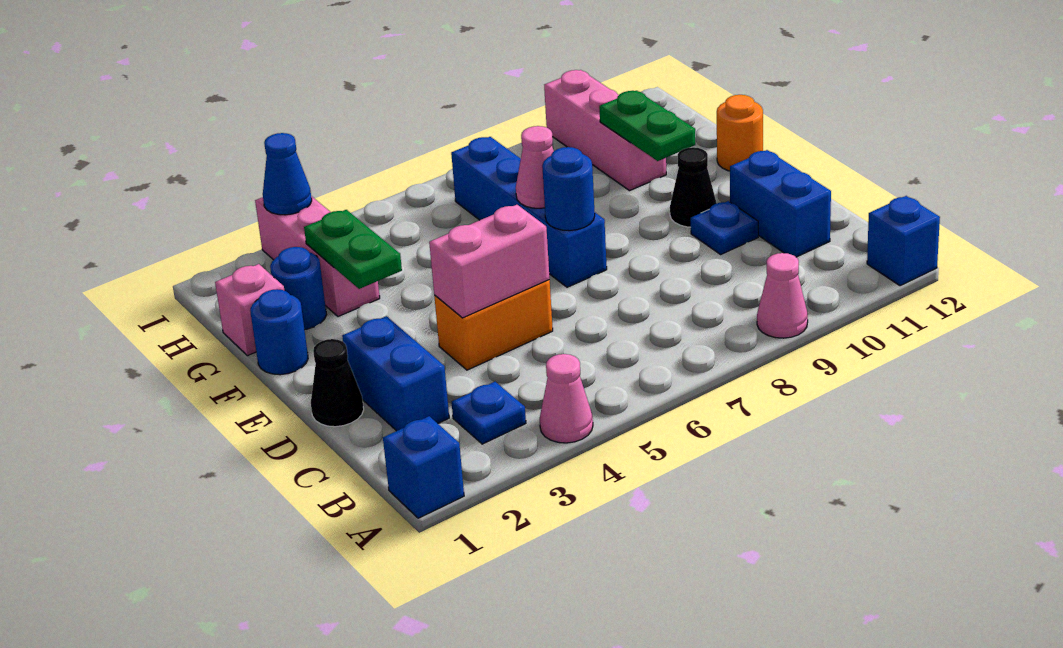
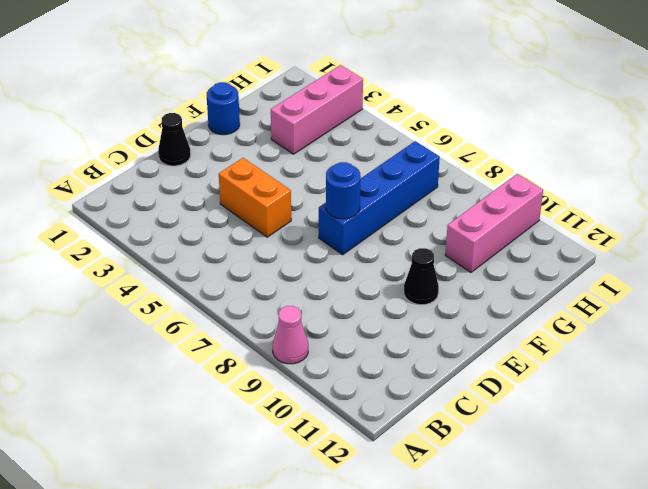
none -> blue 1x1 brick [383,416,464,518]
none -> pink 1x1 cone [540,354,593,443]
none -> blue 1x1 brick [867,196,940,286]

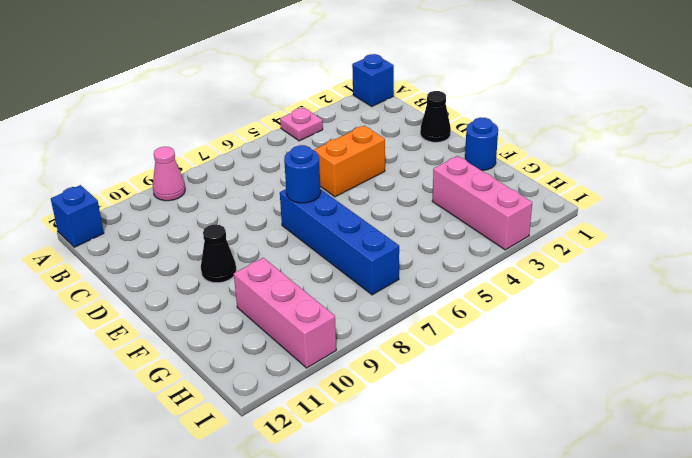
pink 1x1 plate [280,108,323,141] -> pink 1x1 cone [540,354,593,443]
none -> blue 1x1 plate [452,382,526,444]
none -> blue 1x2 brick [342,316,449,431]
none -> blue 1x2 brick [730,150,831,257]

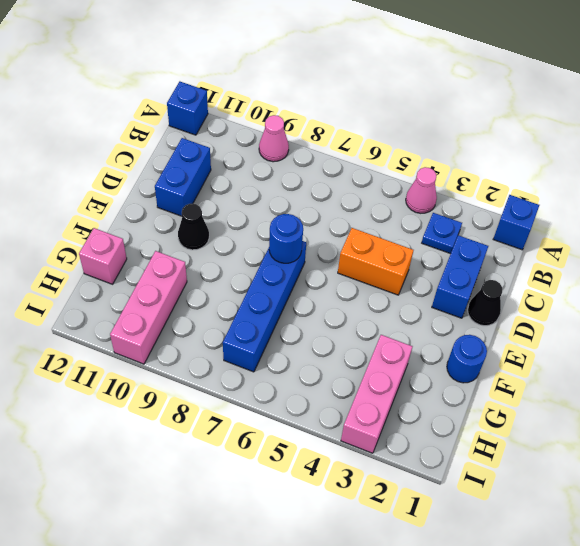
pink 1x1 brick [79,228,127,284] -> pink 1x1 brick moved to [215,264,284,356]
none -> blue 1x1 plate [691,201,758,254]
none -> orange 1x1 round brick [717,95,763,171]
none -> blue 1x1 round brick [270,247,326,330]

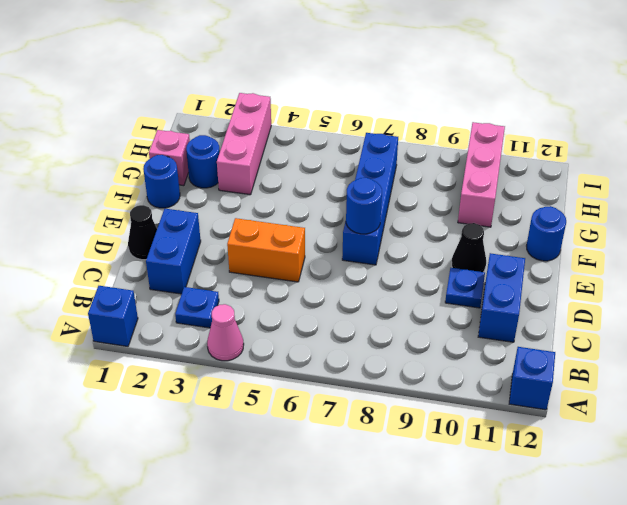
blue 1x1 round brick [527,206,566,261] -> orange 1x1 round brick [717,95,763,171]
none -> pink 1x1 cone [757,253,808,338]
none -> pink 1x2 brick [429,205,550,318]
none -> green 1x2 plate [304,210,402,289]

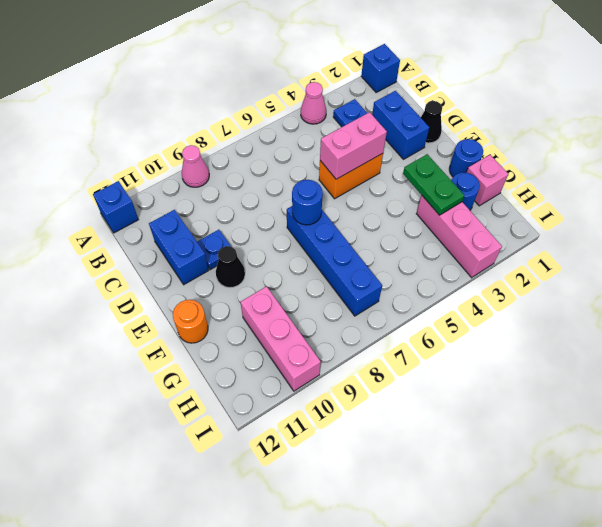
none -> pink 1x1 cone [516,126,554,208]
none -> green 1x2 plate [599,91,695,161]
none -> blue 1x1 cone [263,133,312,215]

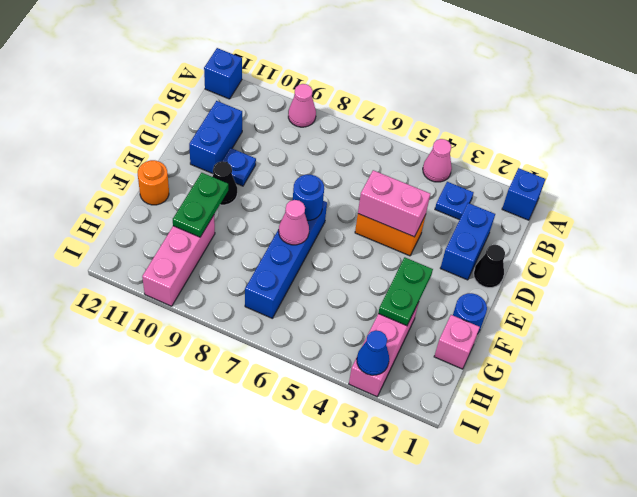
none -> blue 1x1 round brick [270,247,326,330]

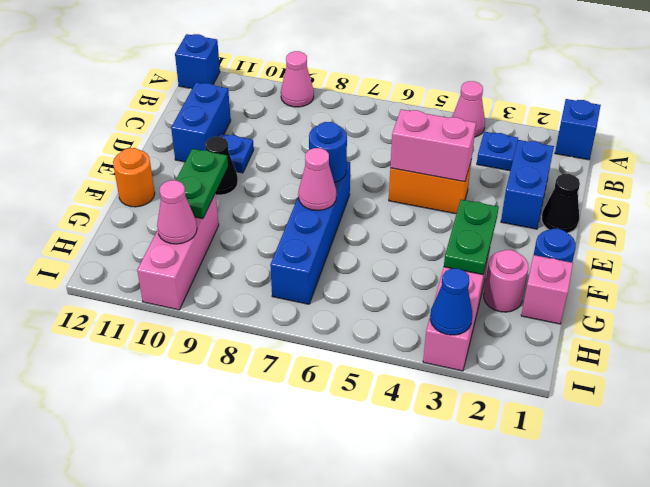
pink 1x1 round brick [484,250,528,312] -> blue 1x1 round brick [270,247,326,330]
pink 1x1 cone [157,180,197,244] -> none

